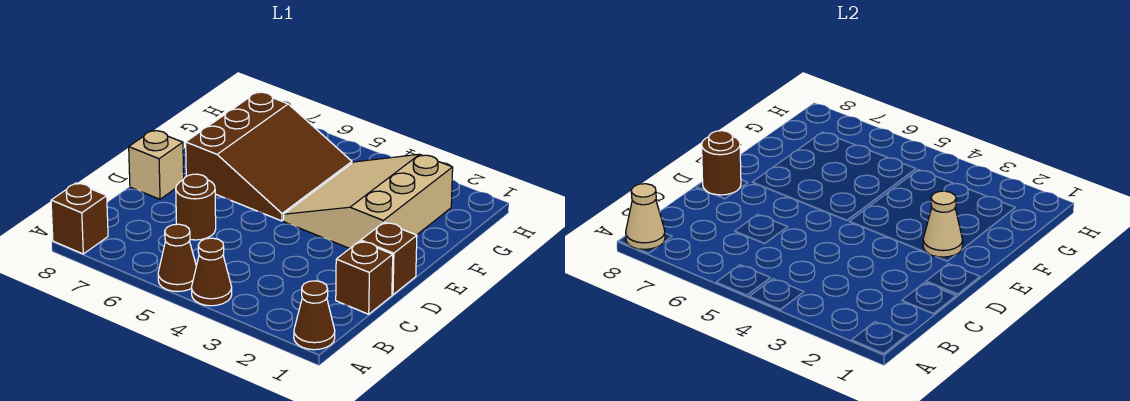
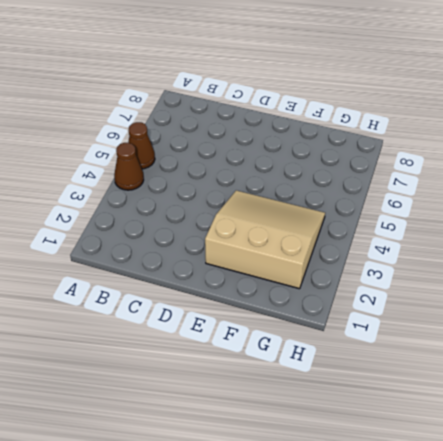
none -> brown 1x1 cone [294,281,335,350]
none -> brown 1x1 brick [51,183,108,254]
none -> brown 1x1 brick [336,241,393,314]

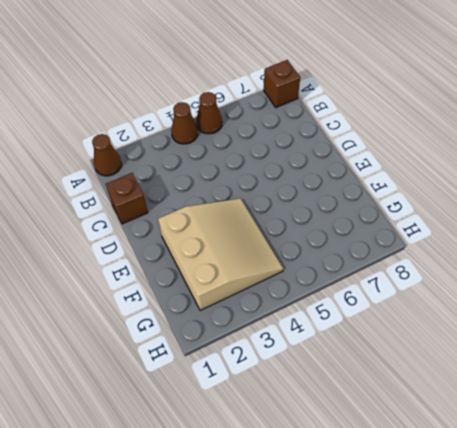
none -> brown 1x1 round brick [176,174,216,240]
none -> brown 1x1 brick [361,222,417,295]
none -> tan 1x1 brick [129,130,184,199]

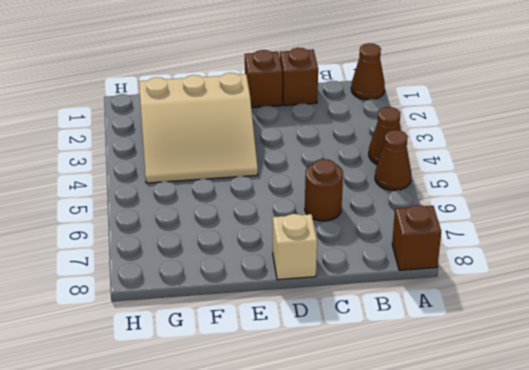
none -> brown 3x3 slope [186,92,352,221]
none -> tan 1x1 cone [626,184,665,249]
none -> brown 1x1 round brick [702,131,741,195]

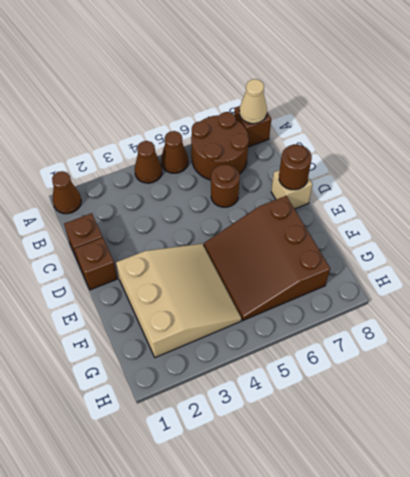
brown 2x2 round brick [191,112,249,180] -> none
none -> tan 1x1 cone [923,191,963,257]

